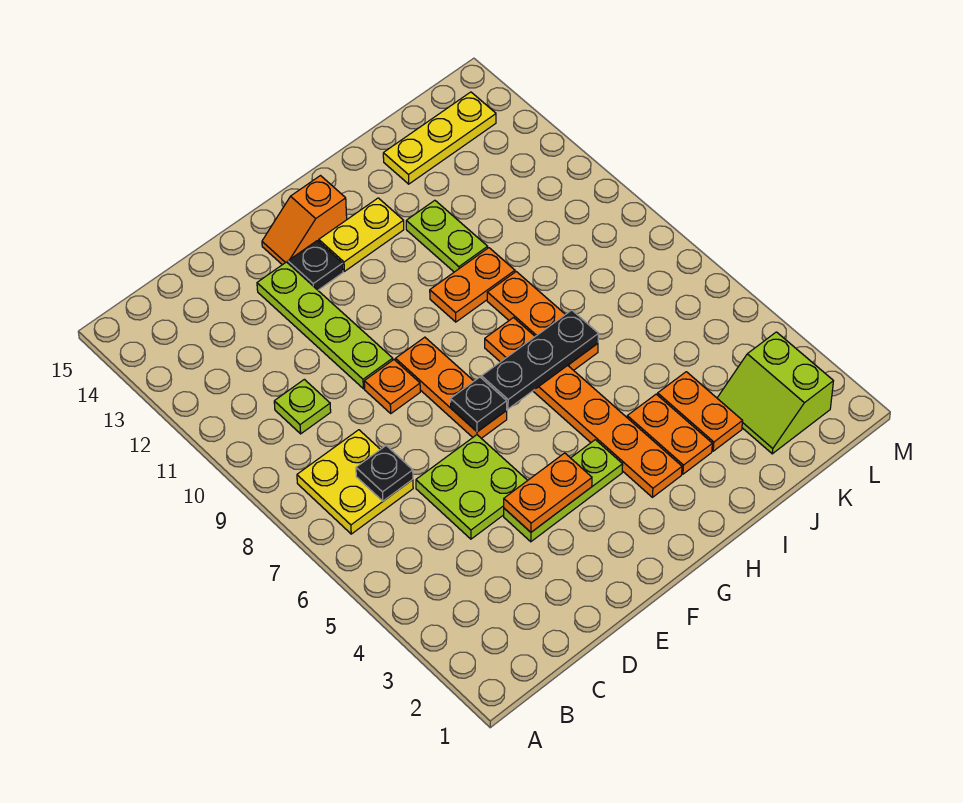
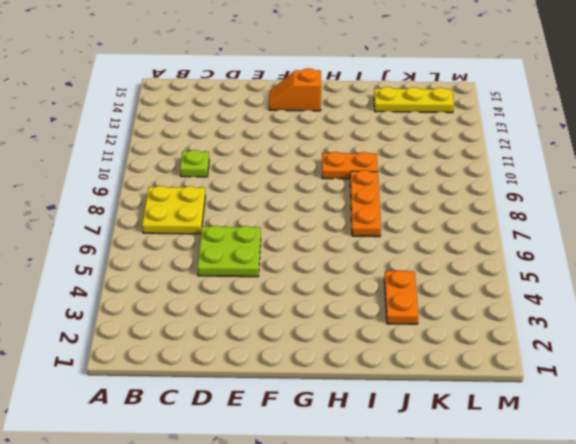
none -> lime 1x3 plate [504,440,623,542]
none -> orange 1x1 plate [364,360,420,413]
none -> lime 1x4 plate [257,262,393,389]

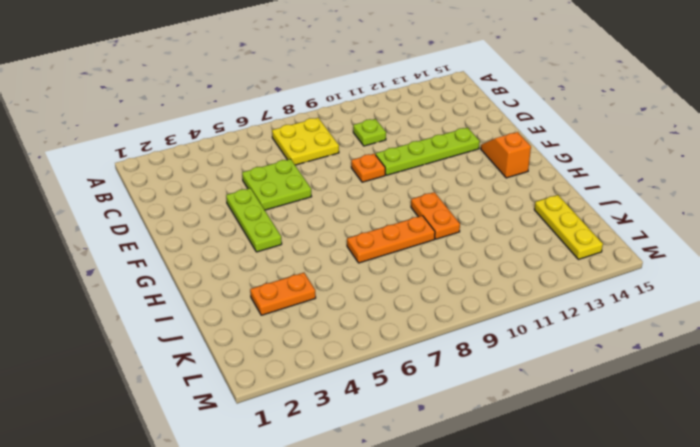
none -> orange 1x3 plate [396,337,507,438]
none -> black 1x1 plate [288,241,343,290]
none -> yellow 1x2 plate [319,198,404,271]

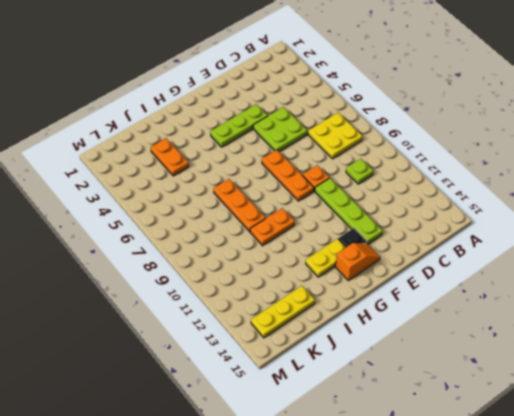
none -> orange 1x6 plate [485,318,682,497]
none -> orange 1x2 plate [627,394,712,474]
none -> lime 1x2 plate [406,200,488,272]

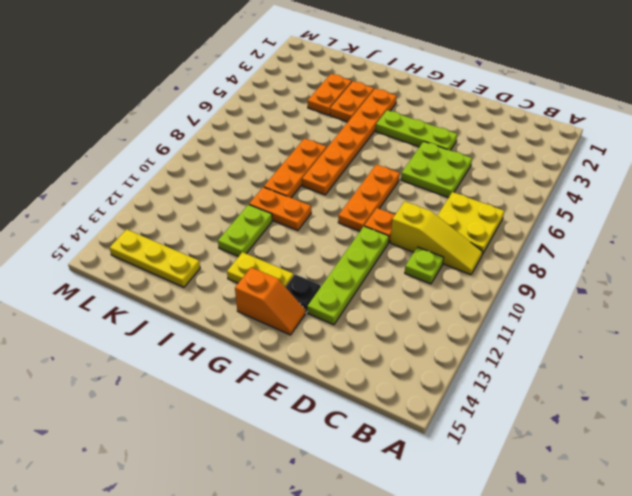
yellow 1x3 slope [390,201,482,275] -> none
none -> lime 2x2 slope [717,332,833,454]
none -> black 1x1 plate [356,446,413,501]
none -> orange 1x2 plate [504,453,592,532]

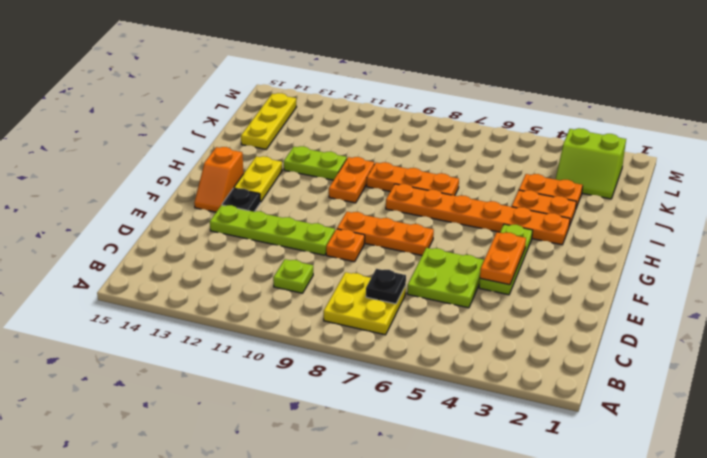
none -> black 1x1 plate [451,377,507,432]
none -> black 1x3 plate [482,310,599,409]

